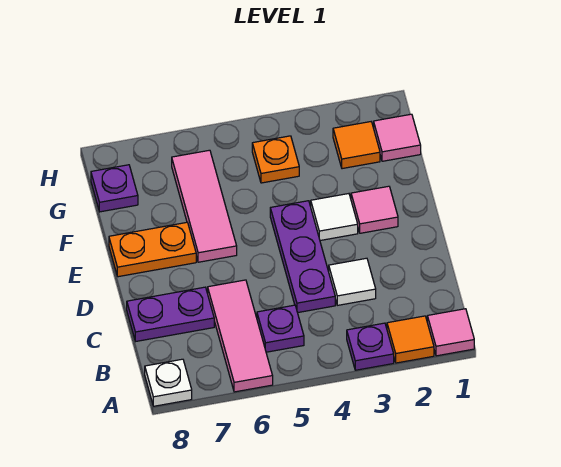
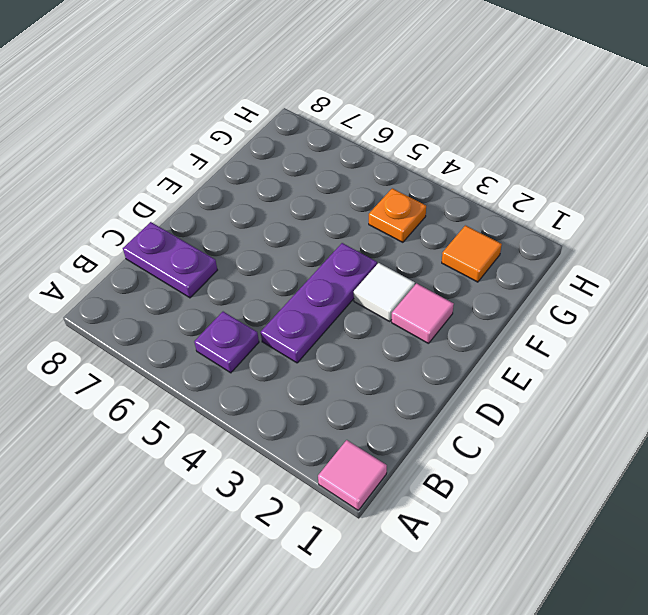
none -> orange 1x1 tile [387,316,434,363]
none -> purple 1x1 plate [347,323,394,370]
none -> pink 1x3 tile [208,280,273,392]

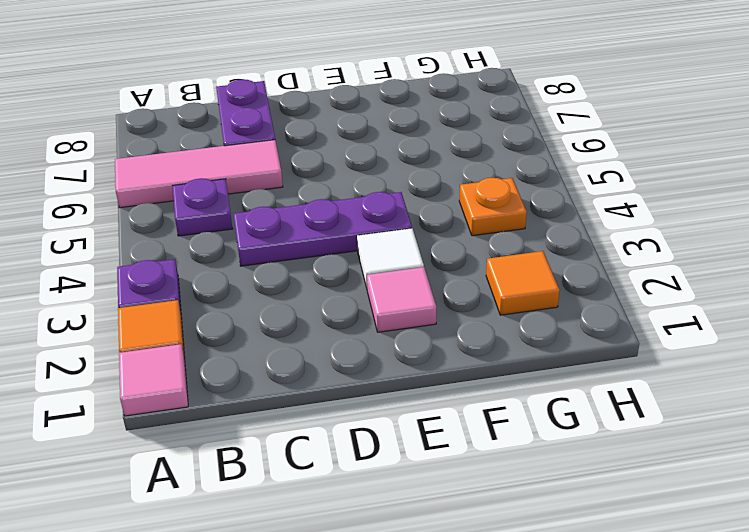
none -> white 1x1 plate [145,359,192,406]
none -> white 1x1 tile [329,258,376,305]
none -> pink 1x3 tile [172,150,237,262]

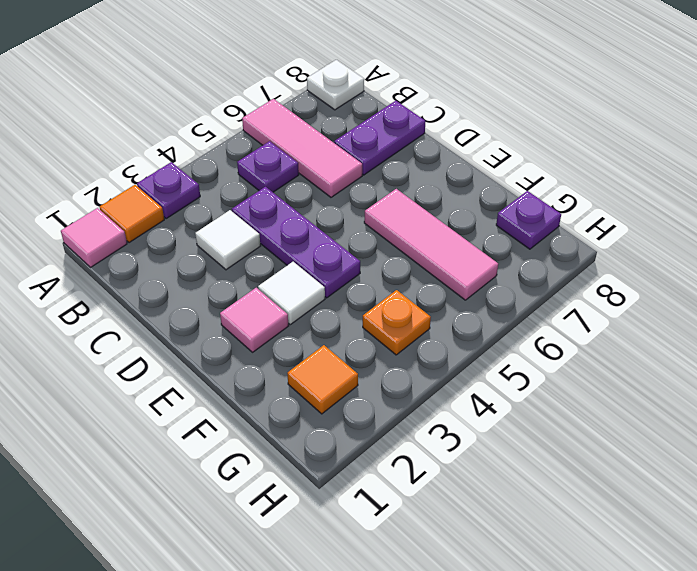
none -> orange 1x2 plate [109,222,196,277]
none -> pink 1x1 tile [374,114,421,161]

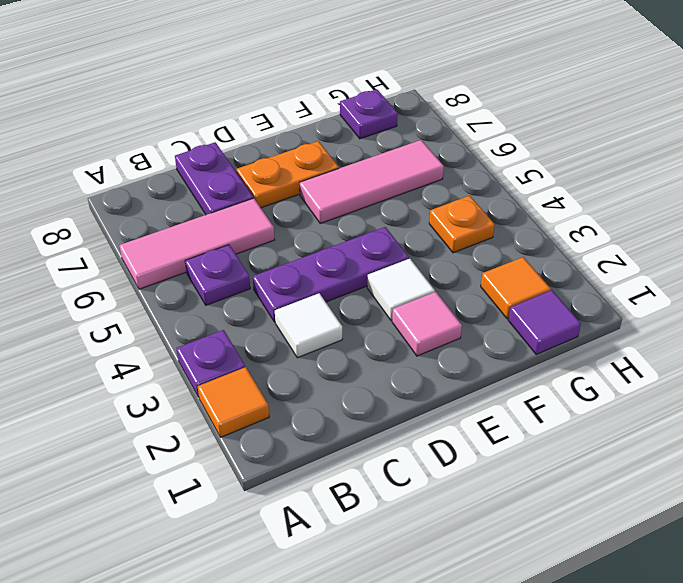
orange 1x2 plate [236,141,339,208] -> orange 1x2 plate turned to [109,222,196,277]
purple 1x1 tile [508,290,581,354] -> pink 1x1 tile [374,114,421,161]
none -> pink 1x1 tile [427,309,474,356]
none -> white 1x1 plate [145,359,192,406]

